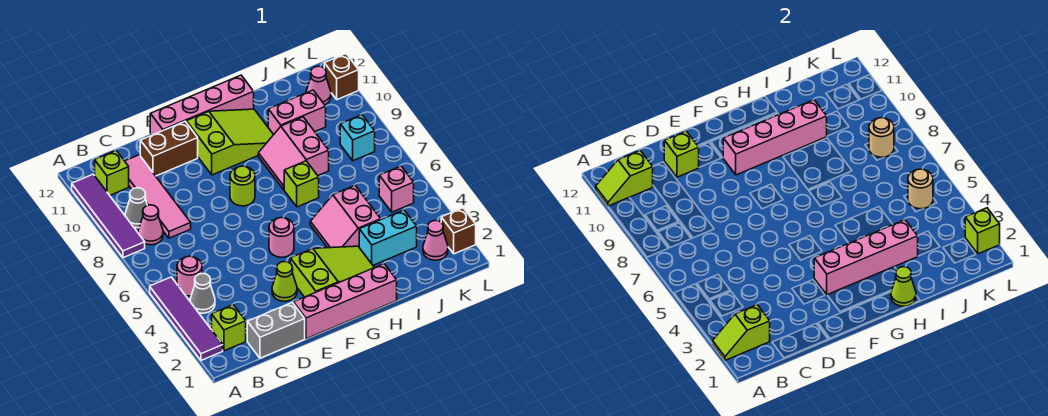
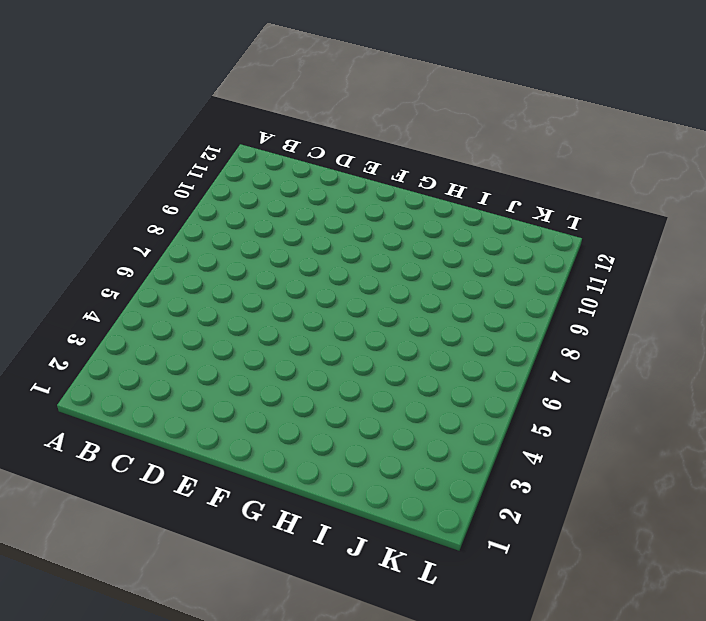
none -> purple 1x4 tile [150,277,223,360]
none -> purple 1x4 tile [72,174,145,258]
none -> lime 1x1 brick [212,305,246,351]
none -> grey 1x1 cone [190,273,215,313]

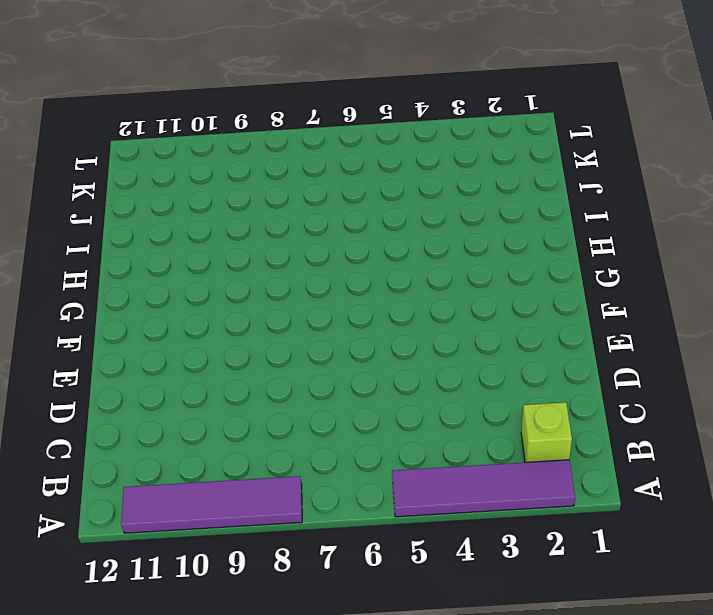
none -> grey 1x1 cone [190,273,215,313]
none -> pink 1x1 round brick [177,256,202,296]
none -> pink 1x1 cone [138,205,163,245]
none -> grey 1x1 cone [125,188,147,228]

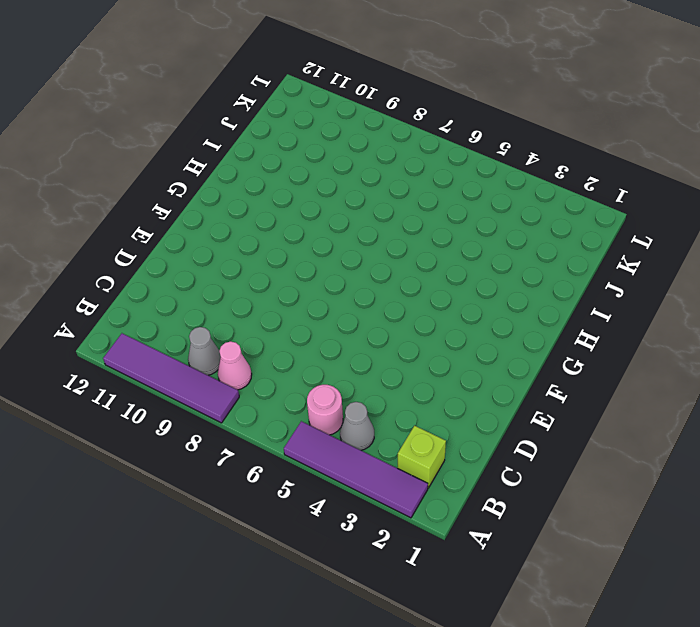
none -> lime 1x1 brick [95,151,129,195]
none -> grey 1x2 brick [247,303,305,358]
none -> pink 1x4 tile [125,155,191,238]
none -> brown 1x2 brick [140,122,198,176]

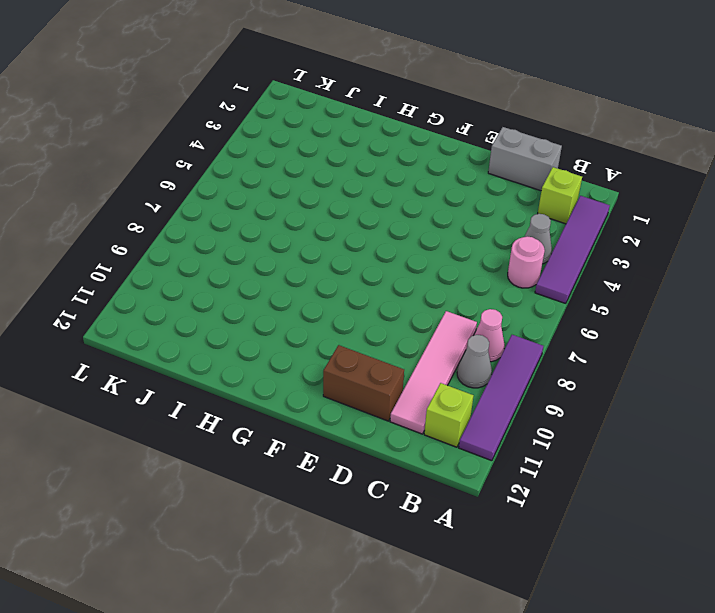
none -> pink 1x4 brick [293,264,397,339]
none -> lime 1x1 cone [272,262,297,301]
none -> pink 1x4 brick [150,75,254,136]
none -> lime 2x3 slope [290,246,374,297]

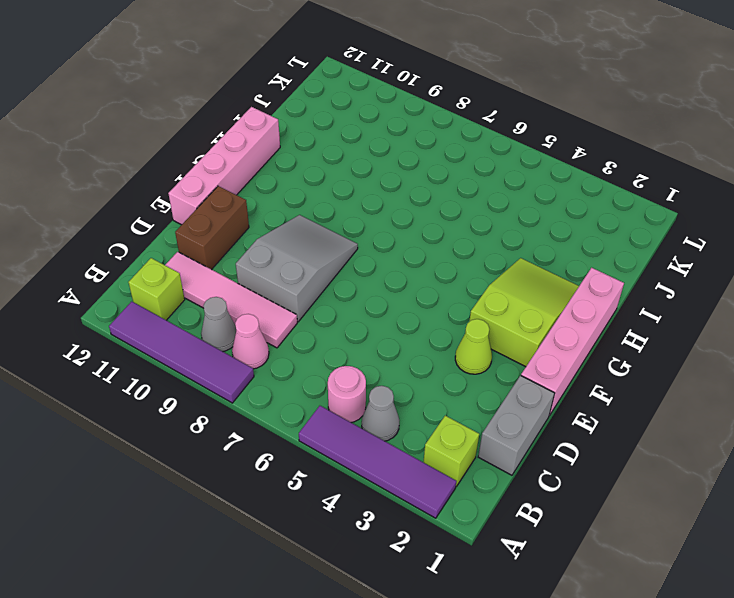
grey 2x3 slope [236,215,358,322] -> lime 1x1 round brick [230,166,255,206]
none -> pink 1x1 round brick [269,218,294,257]
none -> lime 2x3 slope [186,109,273,175]
none -> pink 2x2 slope [310,186,381,248]
none -> lime 1x1 brick [284,161,319,207]

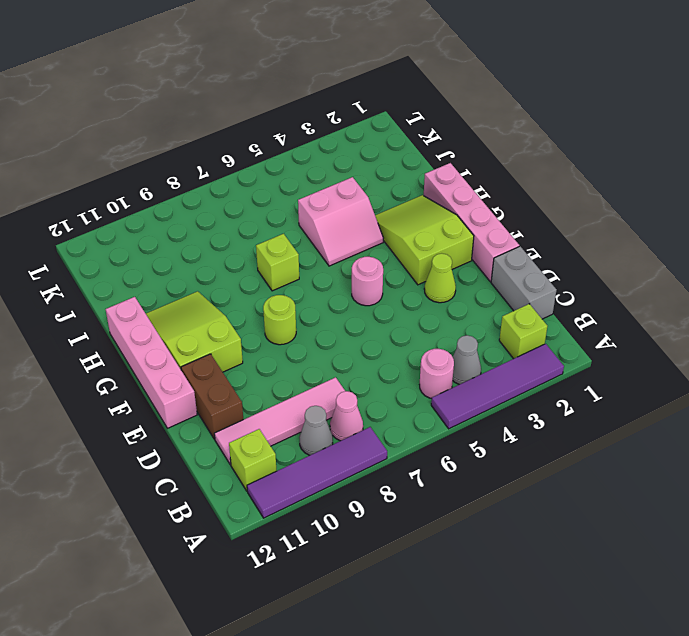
none -> pink 2x2 slope [258,117,329,190]
none -> cyan 1x2 brick [359,210,417,265]
none -> pink 1x2 brick [268,90,326,135]
none -> pink 1x1 cone [423,221,448,260]

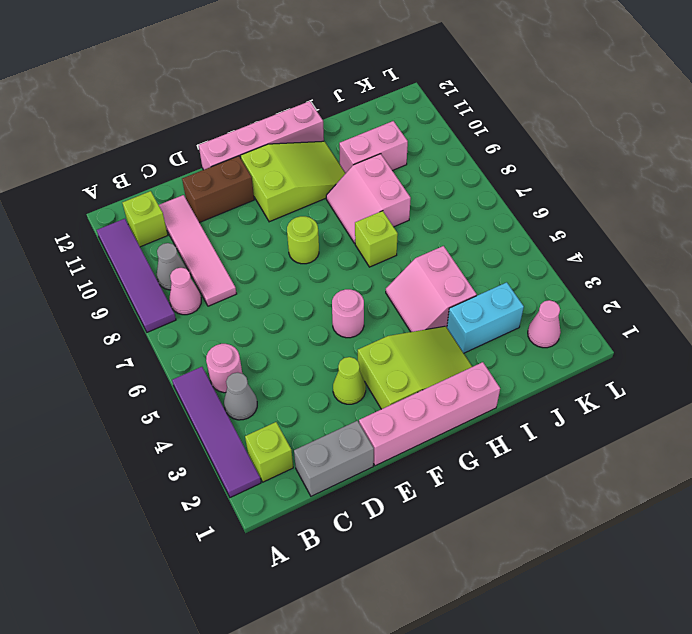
none -> pink 1x1 brick [379,166,414,212]
none -> cyan 1x1 brick [340,115,375,161]
none -> pink 1x1 cone [306,66,331,105]
none -> brown 1x1 brick [441,208,476,254]

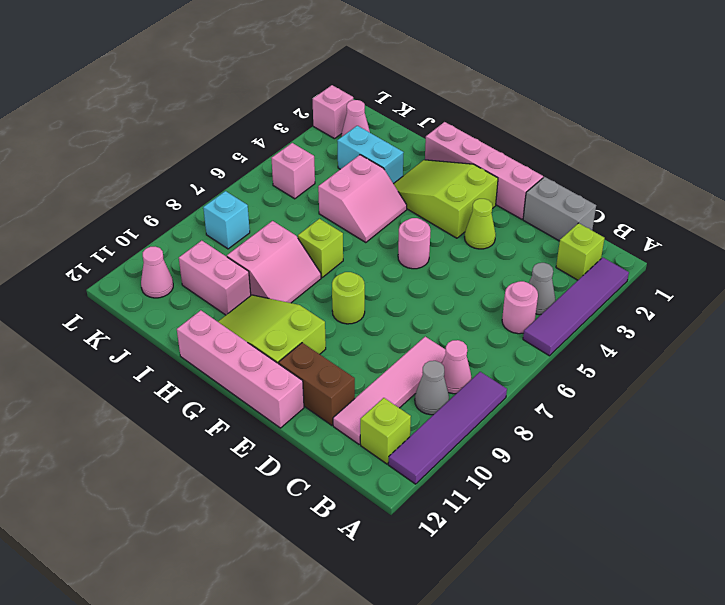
pink 1x1 brick [313,85,353,139] -> brown 1x1 brick [441,208,476,254]
none -> brown 1x1 brick [324,54,359,100]
none -> lime 1x2 slope [712,305,770,360]
none -> lime 1x2 slope [596,151,653,206]
none -> lime 1x1 brick [664,131,699,177]

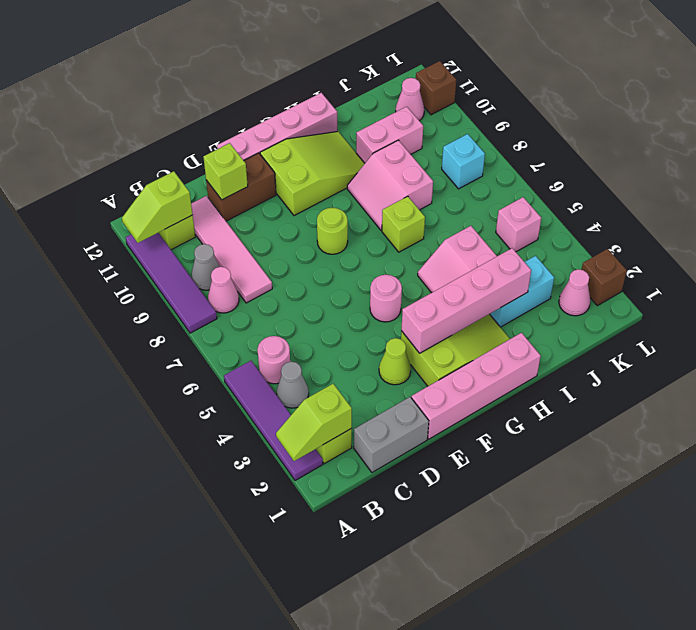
none -> pink 1x4 brick [723,100,827,175]
none -> lime 1x1 cone [891,267,916,307]
none -> tan 1x1 round brick [908,169,933,209]
none -> tan 1x1 round brick [869,118,894,158]

